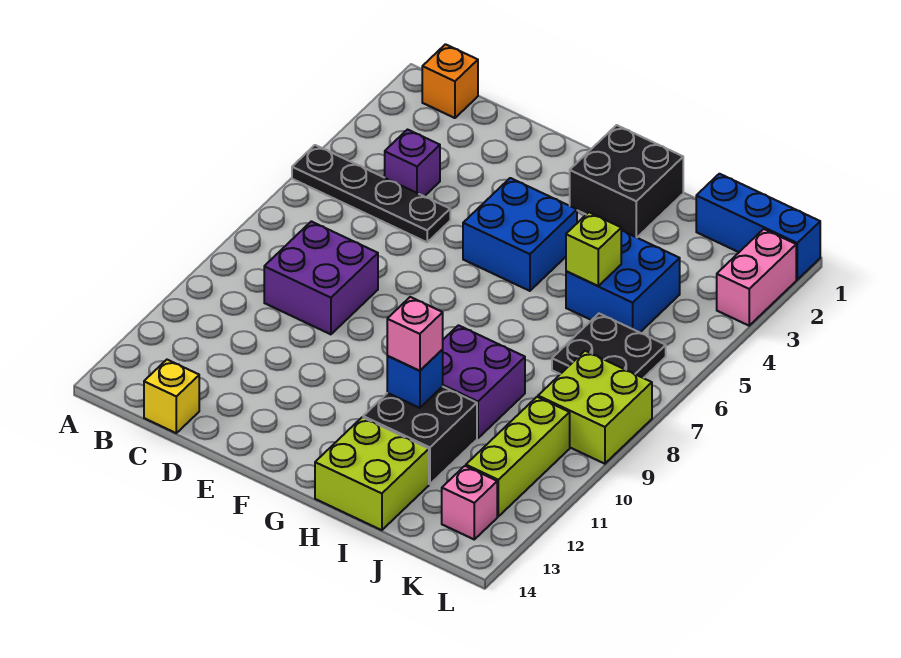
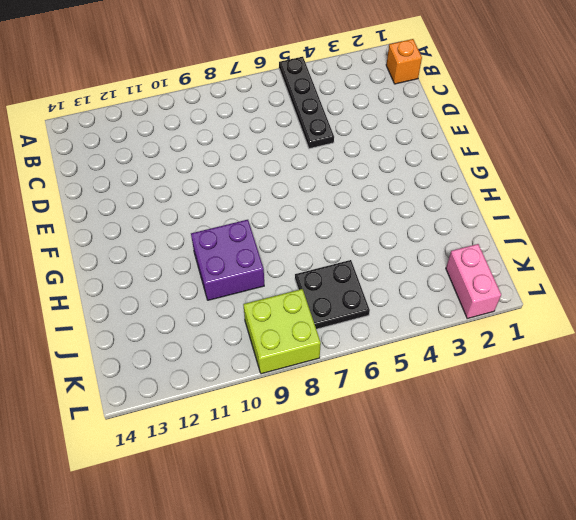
pink 1x2 brick [446,244,501,318] -> pink 1x2 brick turned to [717,229,796,326]
none -> purple 1x1 brick [385,130,440,196]
none -> purple 2x2 brick [264,221,378,334]
none -> yellow 1x1 brick [144,360,199,433]

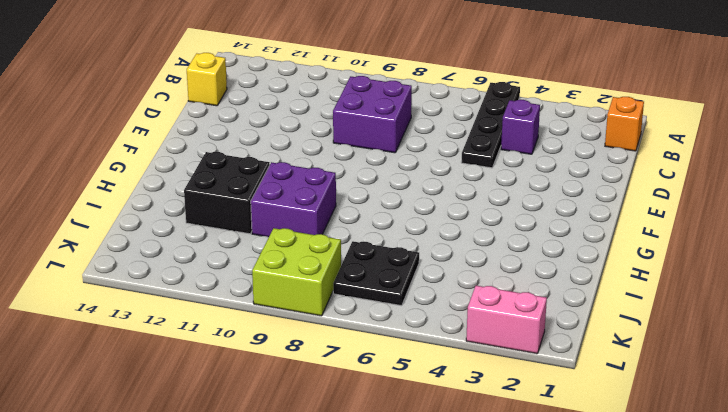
none -> blue 2x2 brick [463,178,577,291]
none -> black 2x2 brick [570,125,683,238]
none -> lime 2x2 brick [315,417,429,530]

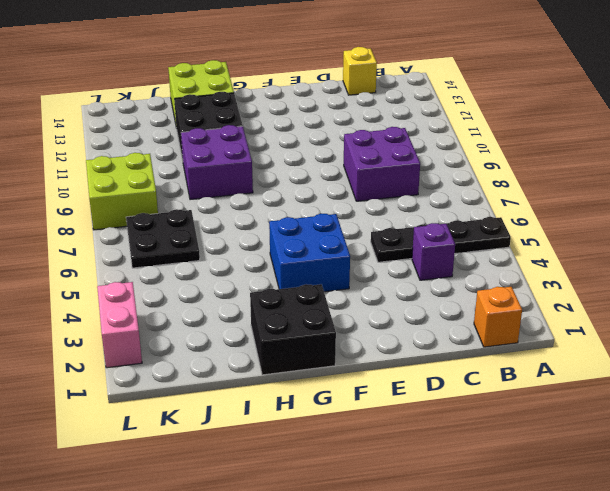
none -> blue 2x2 brick [566,231,680,332]
none -> blue 1x3 brick [696,174,820,280]
none -> lime 1x3 brick [466,397,570,516]

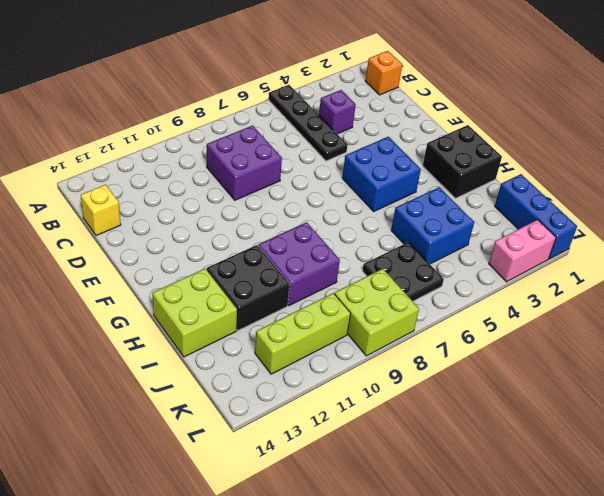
none -> pink 1x1 brick [442,466,497,539]
none -> blue 1x1 brick [387,350,443,408]
none -> lime 1x1 brick [566,212,621,286]

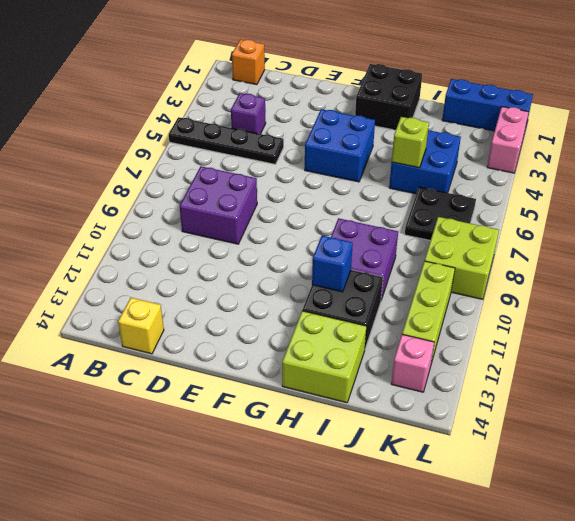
none -> pink 1x1 brick [387,297,443,371]

